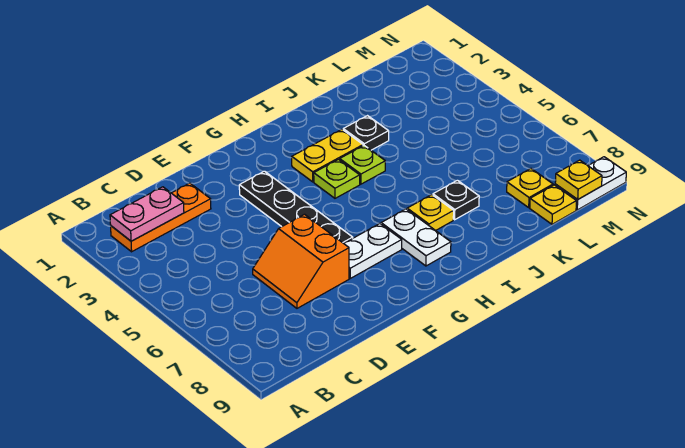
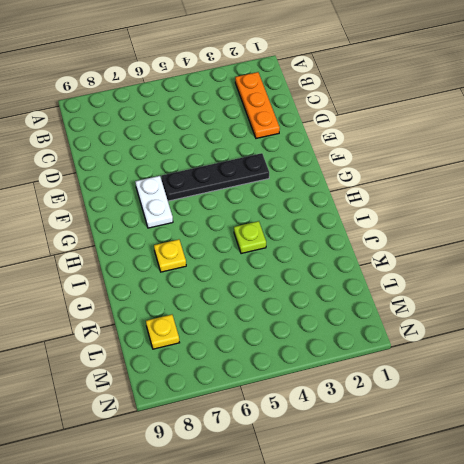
none -> orange 2x2 slope [253,214,349,308]
none -> yellow 1x2 plate [292,130,363,182]
none -> lime 1x1 plate [314,159,360,198]

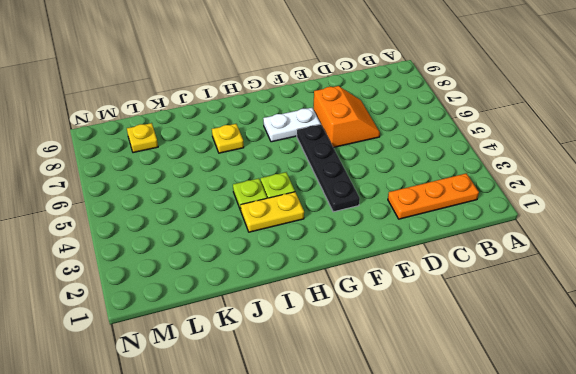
none -> white 1x2 plate [381,209,451,266]
none -> black 1x1 plate [343,116,389,150]
none -> black 1x1 plate [433,180,479,220]

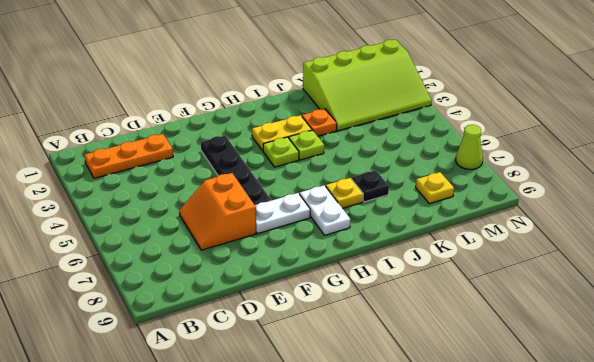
orange 1x1 plate [302,109,337,136] -> black 1x1 plate [343,116,389,150]
lime 3x4 slope [303,40,432,131] -> none
lime 1x1 cone [456,125,483,169] -> none
none -> yellow 1x1 plate [530,185,576,224]
none -> white 1x2 plate [555,157,626,210]
none -> pink 1x2 plate [110,187,184,241]

